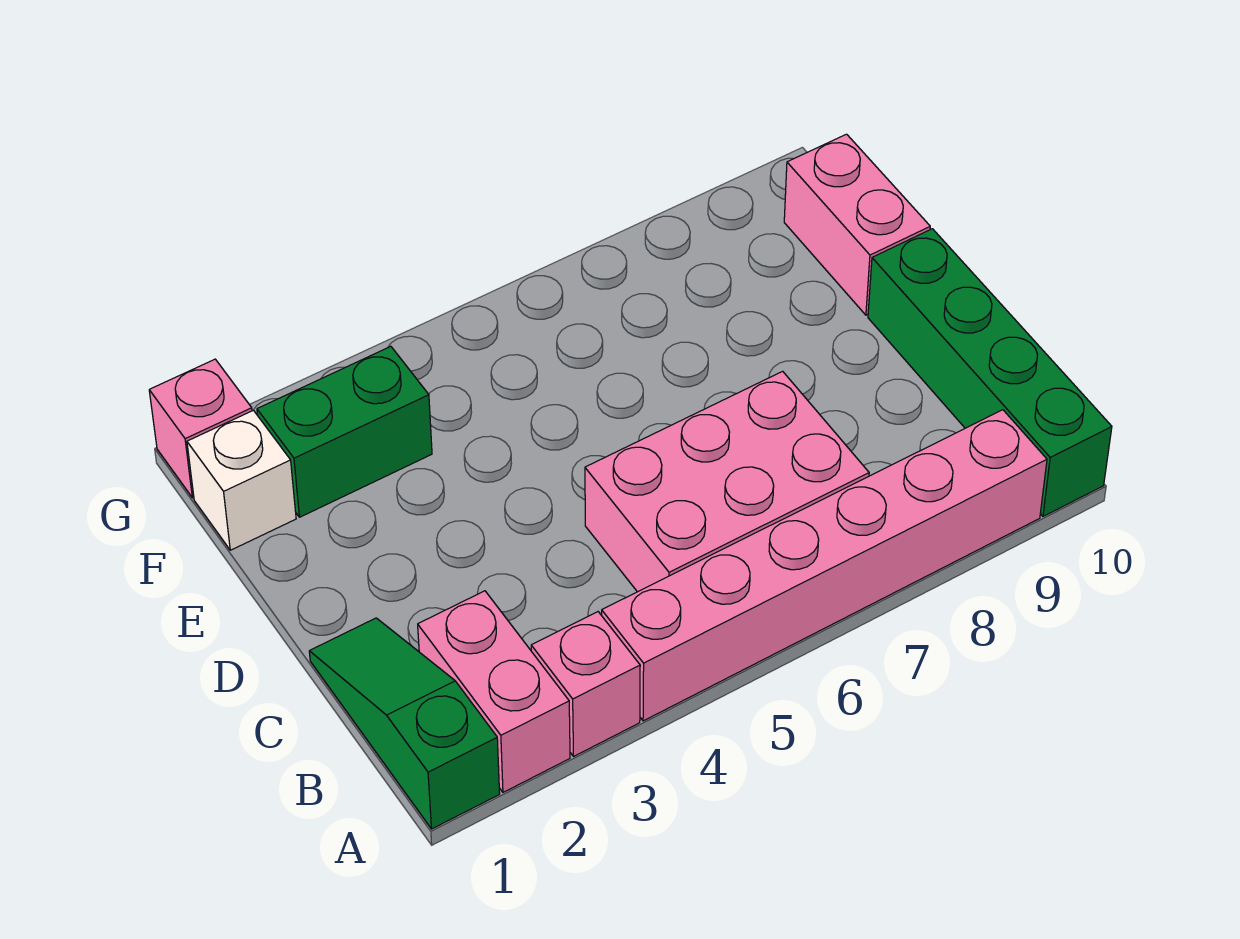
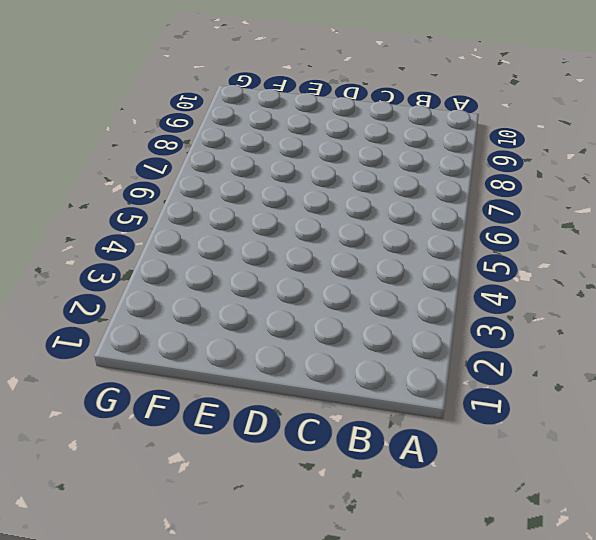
none -> green 1x3 slope [309,618,500,829]
none -> pink 1x2 brick [418,591,570,792]

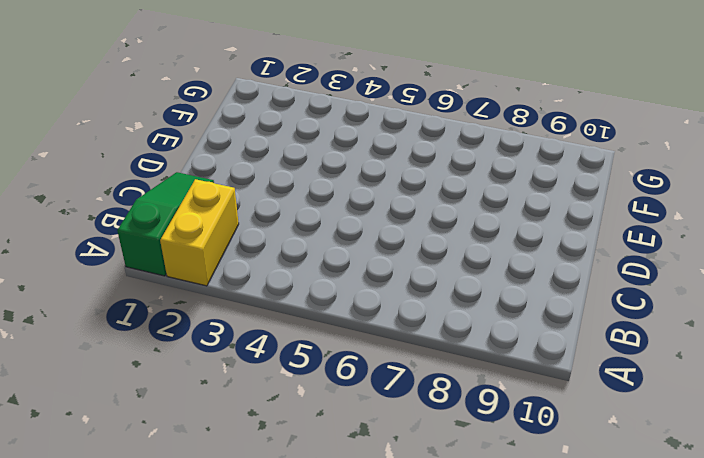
yellow 1x2 brick [160,179,239,286] -> pink 1x2 brick [418,591,570,792]
none -> pink 1x1 brick [531,612,640,756]
none -> pink 1x6 brick [602,410,1047,721]

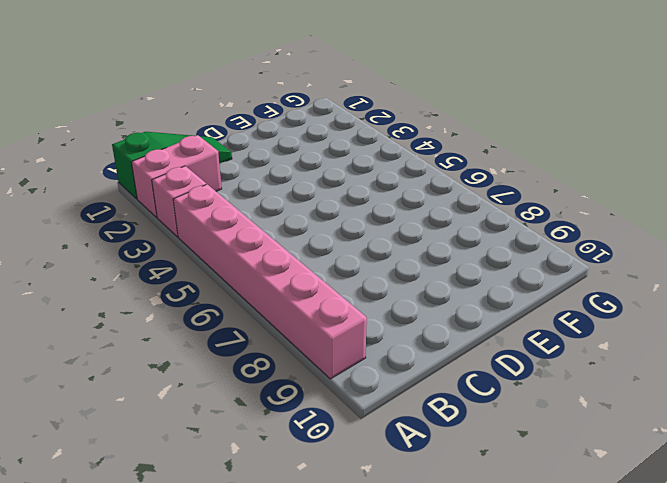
none -> green 1x4 brick [868,229,1112,516]
none -> pink 2x3 brick [585,371,869,592]

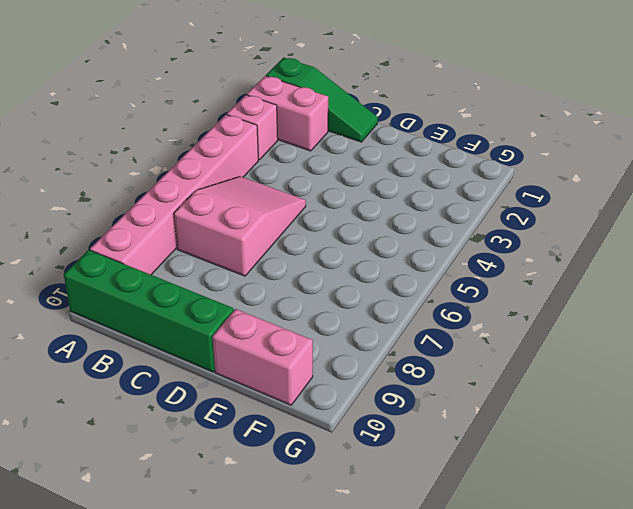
pink 2x3 slope [174,176,306,276] -> pink 2x3 brick [585,371,869,592]
none -> white 1x1 brick [187,410,296,550]
none -> green 1x2 brick [257,346,432,517]

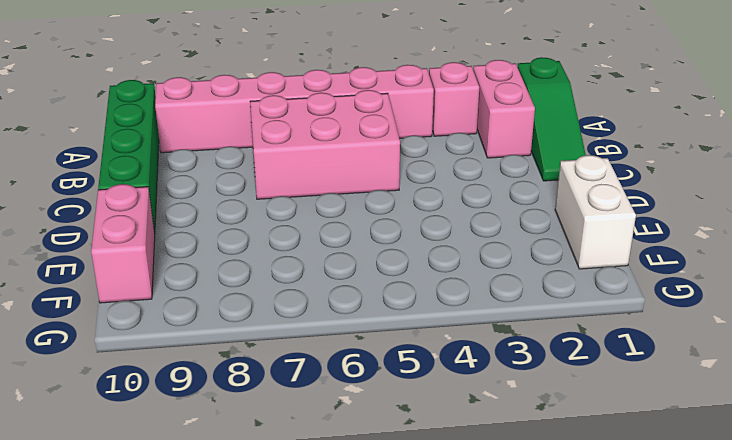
white 1x2 brick [555,155,636,269] -> white 1x1 brick [187,410,296,550]
none -> green 1x2 brick [257,346,432,517]
none -> pink 1x1 brick [149,359,252,498]

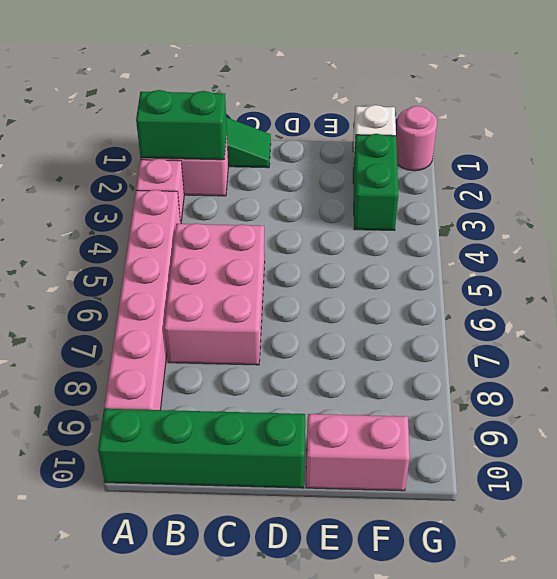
green 1x2 brick [136,90,227,160] -> none
pink 1x1 round brick [396,106,437,171] -> pink 1x1 brick [149,359,252,498]

